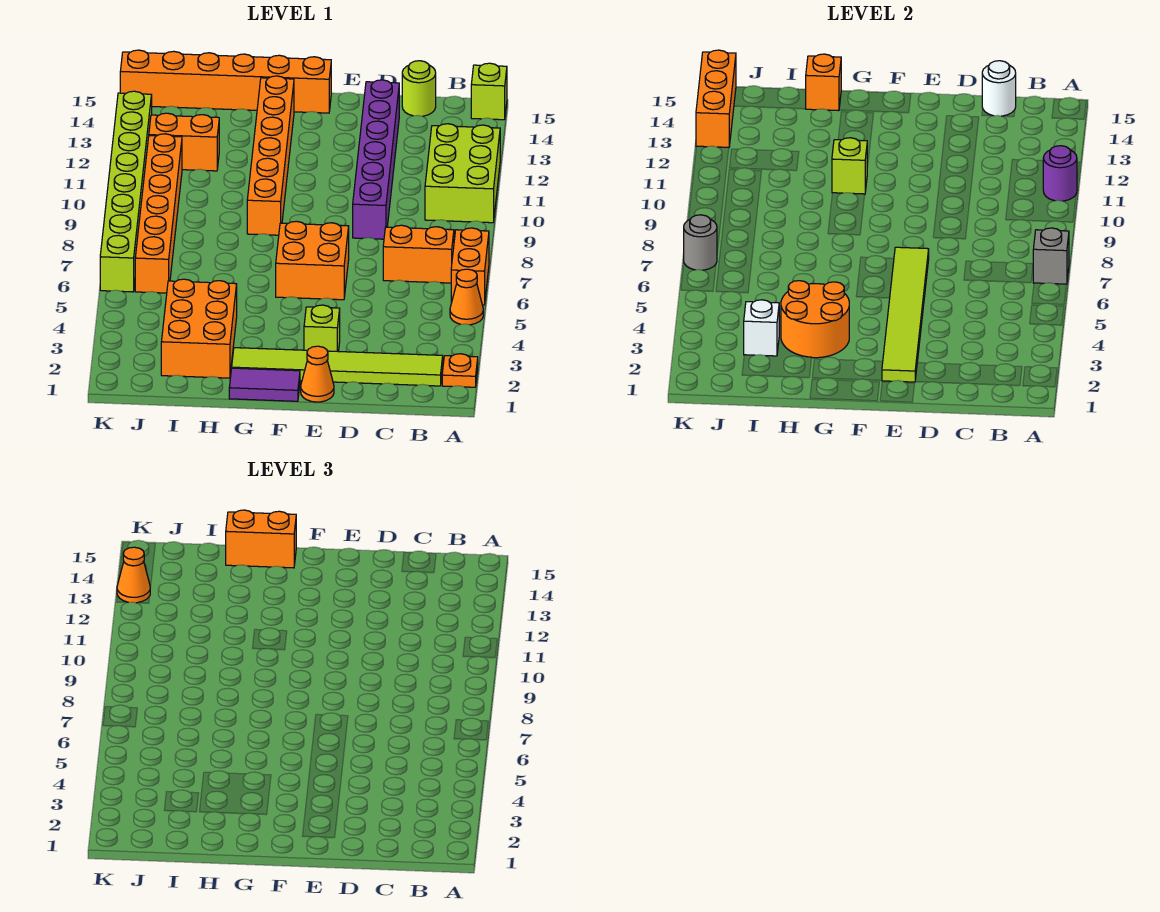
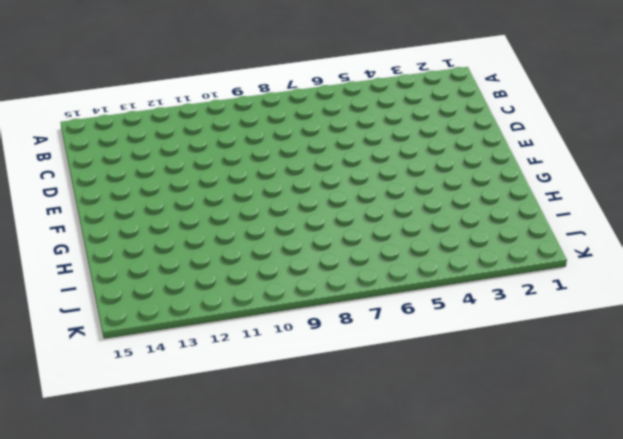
none -> orange 1x1 plate [442,354,478,387]
none -> orange 1x1 cone [450,269,483,325]
none -> orange 1x2 brick [451,228,489,305]
none -> lime 2x3 brick [425,124,500,223]

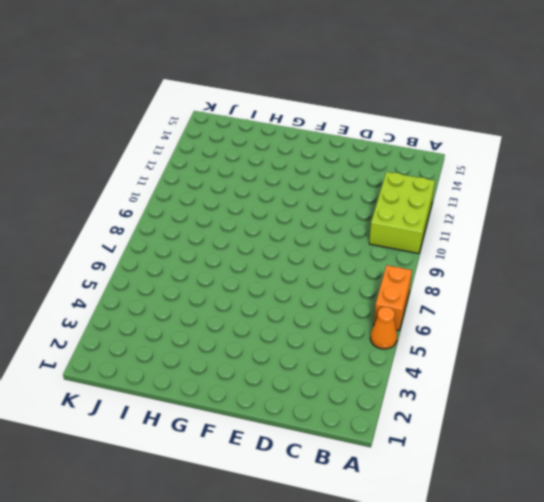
none -> orange 1x1 plate [442,354,478,387]
none -> lime 1x1 brick [471,63,507,120]
none -> lime 1x6 tile [232,348,443,386]
none -> orange 1x2 brick [383,225,454,283]

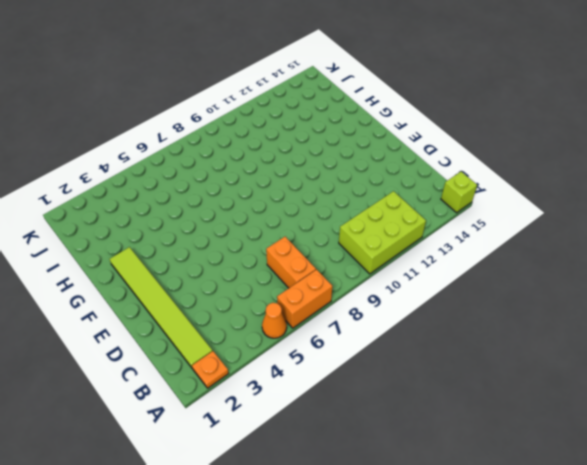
none -> lime 1x1 round brick [402,61,436,116]
none -> purple 1x6 brick [353,80,399,239]
none -> orange 1x1 cone [301,346,334,402]
none -> lime 1x1 brick [304,305,340,352]

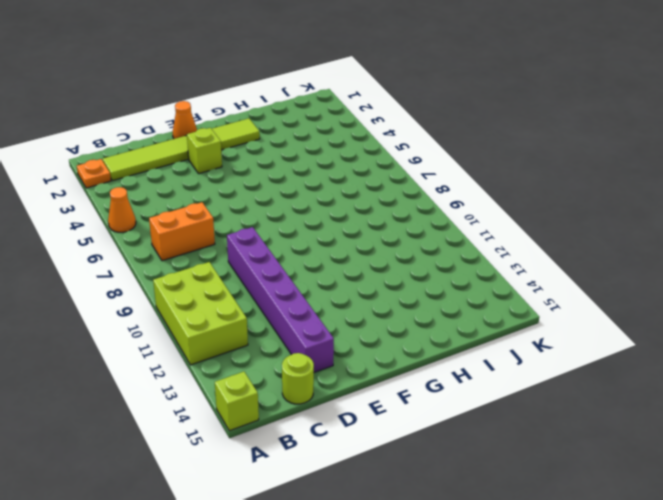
none -> orange 1x2 brick [451,228,489,305]
none -> orange 2x2 brick [276,221,349,300]
none -> purple 1x2 tile [229,368,300,401]
none -> orange 1x6 brick [120,50,331,113]

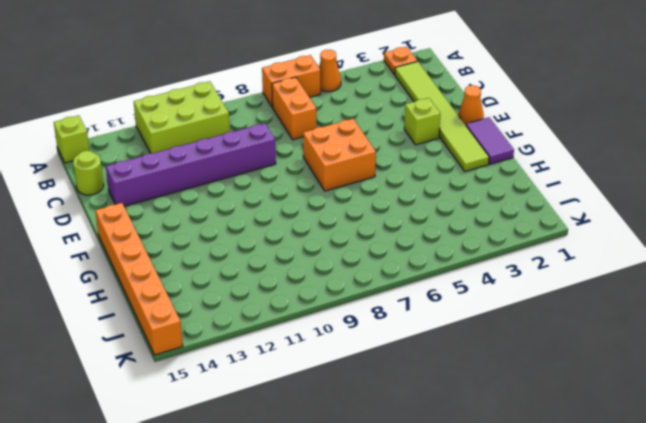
none -> orange 1x6 brick [247,76,294,235]
none -> orange 2x3 brick [161,279,237,378]
none -> orange 1x2 brick [149,113,219,171]
none -> orange 1x6 brick [135,134,182,293]

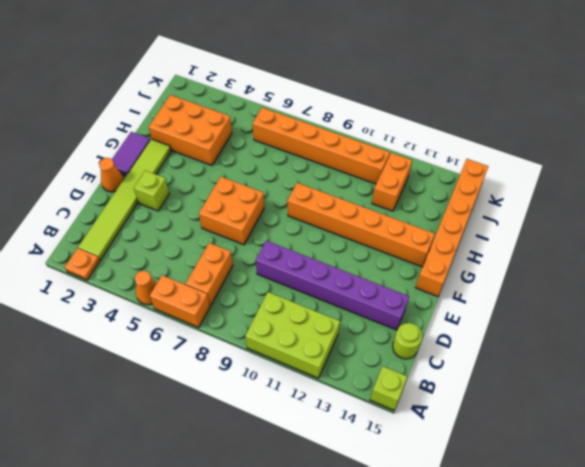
none -> lime 1x8 brick [100,91,152,292]
none -> grey 1x1 brick [1033,228,1069,284]
none -> purple 1x1 round brick [1043,146,1077,201]
none -> white 1x1 round brick [982,61,1016,116]

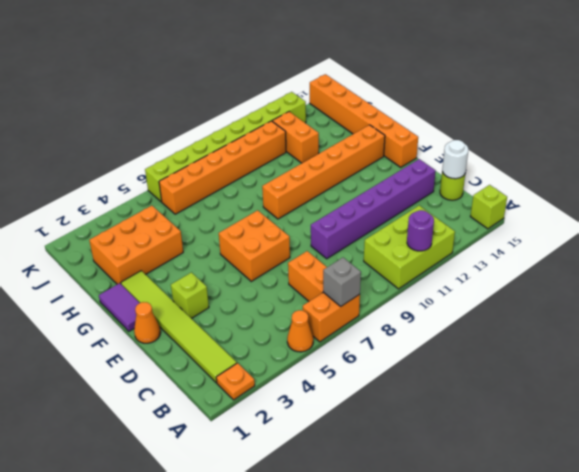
none -> lime 1x6 tile [882,247,929,382]
none -> orange 2x2 round brick [781,281,849,358]
none -> lime 1x1 brick [832,138,867,194]
none -> orange 1x1 brick [806,54,841,111]

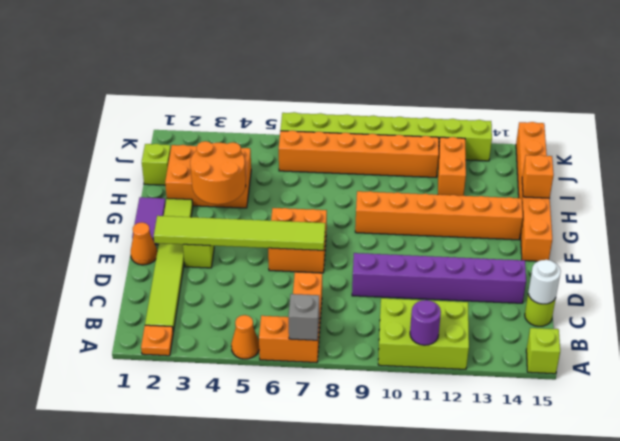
lime 1x1 brick [142,144,171,185] -> lime 1x1 brick moved to [832,138,867,194]
none -> white 1x1 brick [744,300,779,356]
none -> grey 1x1 round brick [684,215,717,270]
none -> orange 1x3 brick [696,50,736,147]
none -> orange 1x2 brick [226,510,296,568]

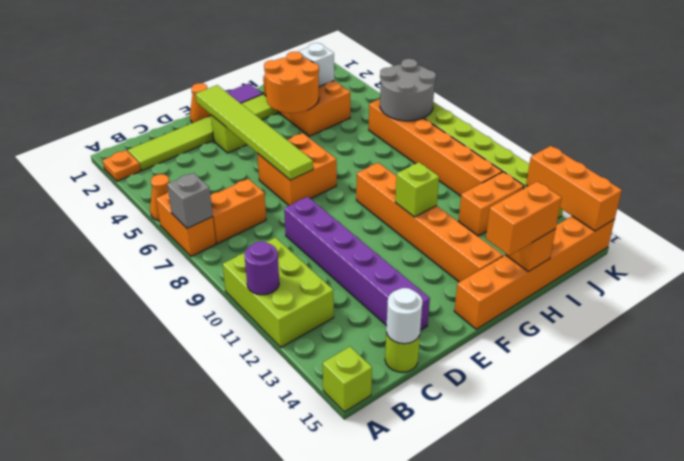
grey 2x2 round brick [380,59,436,121] -> grey 1x1 round brick [684,215,717,270]
none -> orange 1x1 cone [117,547,150,603]

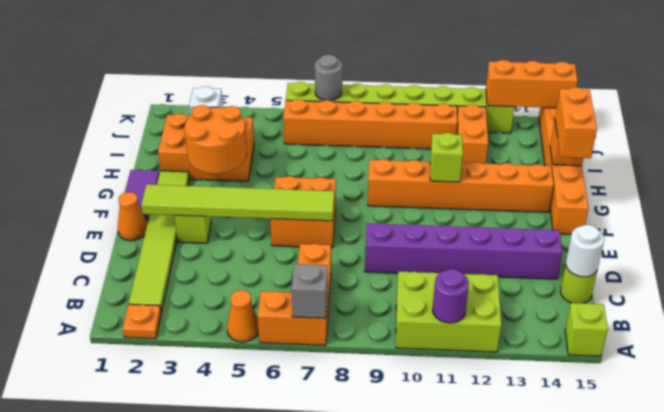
none -> orange 1x1 cone [117,547,150,603]

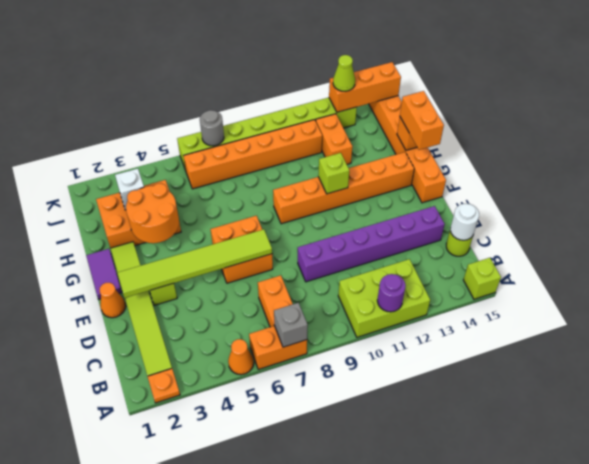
lime 1x1 cone [333,55,355,91] -> orange 1x1 cone [117,547,150,603]

